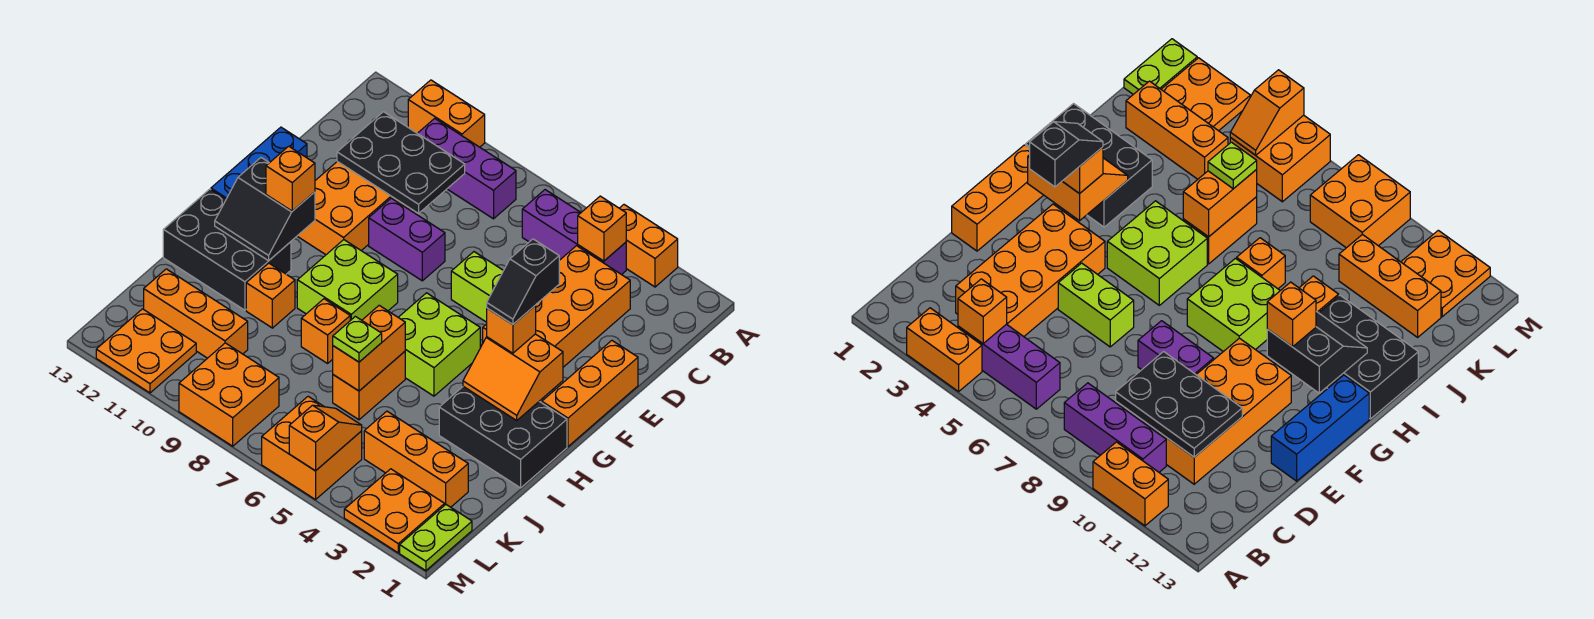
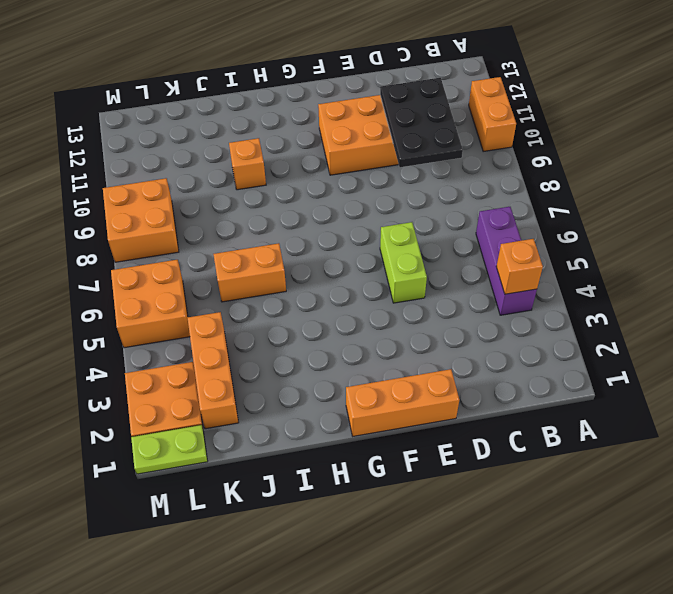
none -> orange 1x2 brick [620,205,678,287]
none -> purple 1x3 brick [418,118,516,219]
none -> orange 2x4 brick [483,246,630,367]
none -> purple 1x2 brick [369,198,445,281]

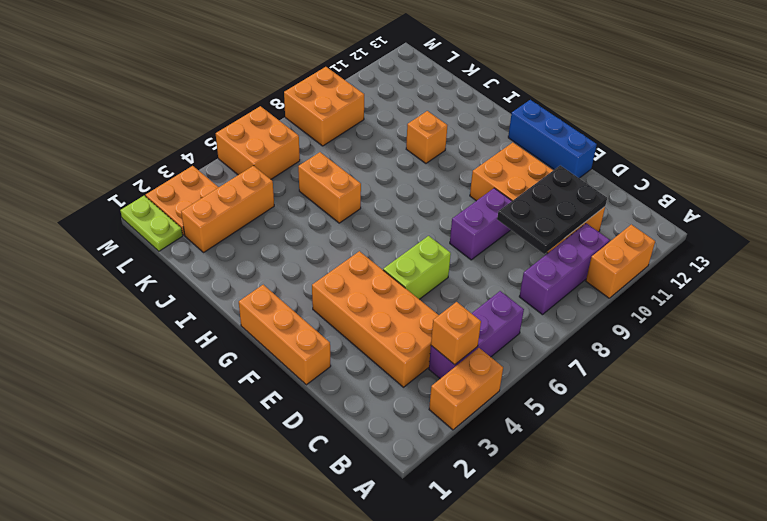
none -> lime 2x2 brick [398,293,480,396]
none -> lime 2x2 brick [297,240,398,321]
none -> black 2x3 brick [439,386,567,488]
none -> black 2x3 brick [163,189,291,310]

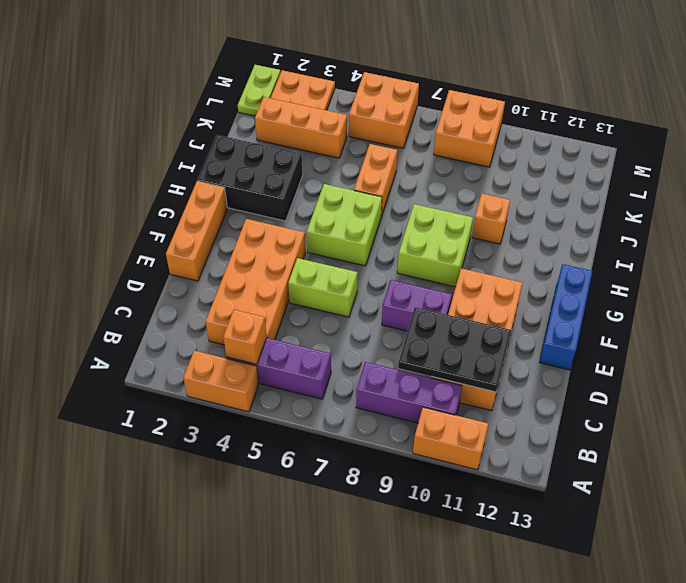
none -> black 2x3 brick [163,189,291,310]
none -> orange 1x1 brick [301,299,350,363]
none -> orange 1x3 brick [144,269,248,358]
none -> orange 2x2 plate [96,309,196,393]

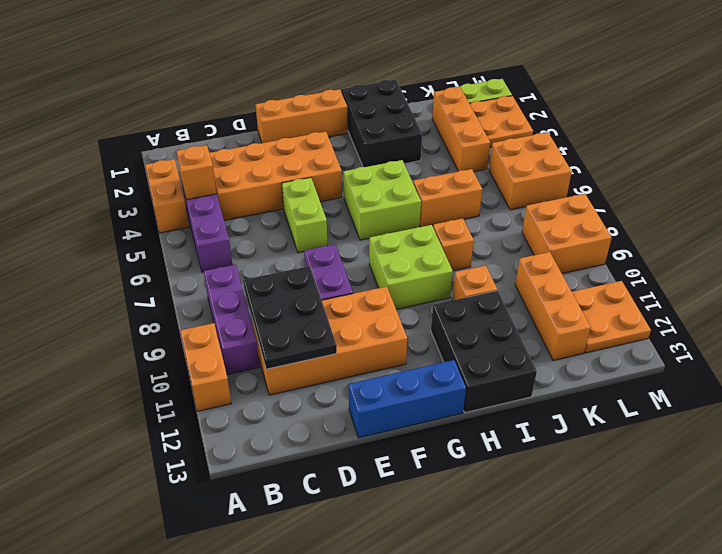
none -> orange 2x2 slope [463,334,563,420]
none -> black 2x2 slope [215,158,315,261]
none -> orange 1x2 brick [333,305,405,391]
none -> orange 1x2 slope [289,405,362,471]

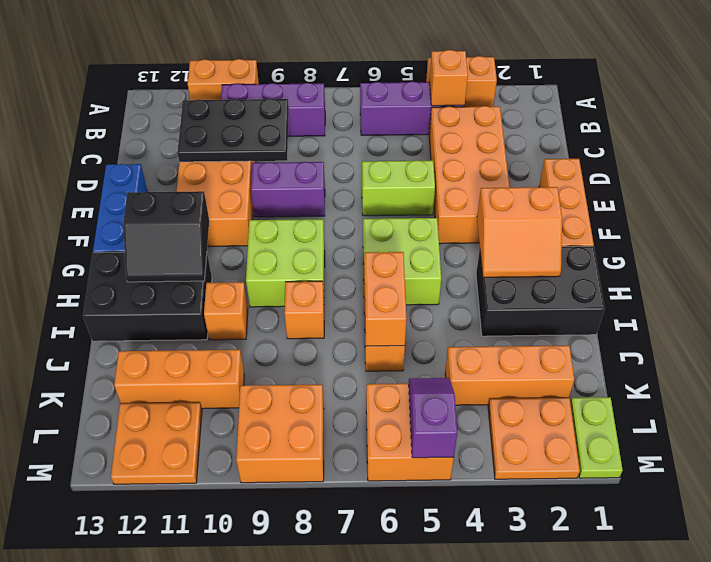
purple 1x2 slope [409,378,457,458] -> orange 1x2 slope [289,405,362,471]
none -> orange 1x1 brick [487,306,536,353]
none -> orange 1x1 brick [266,146,315,211]
none -> lime 1x1 plate [333,316,382,362]
none -> black 1x2 slope [487,239,559,324]

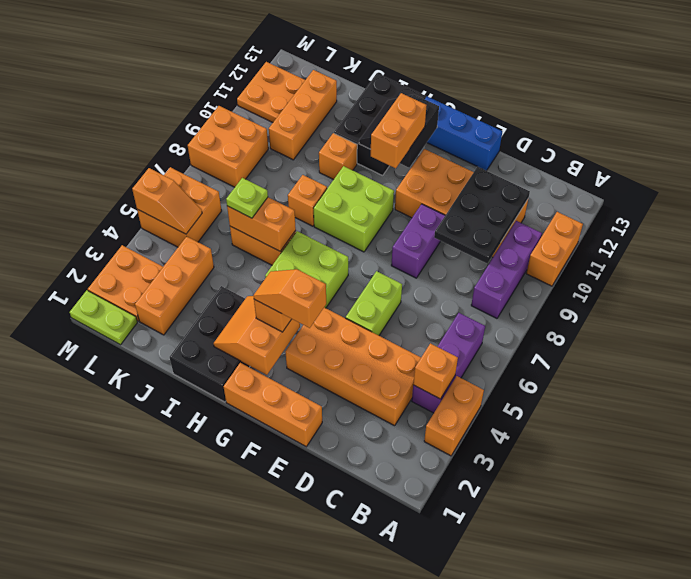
orange 1x2 slope [253,269,326,328] -> black 1x2 slope [487,239,559,324]
orange 1x2 brick [370,93,427,168] -> orange 1x1 brick [266,146,315,211]

